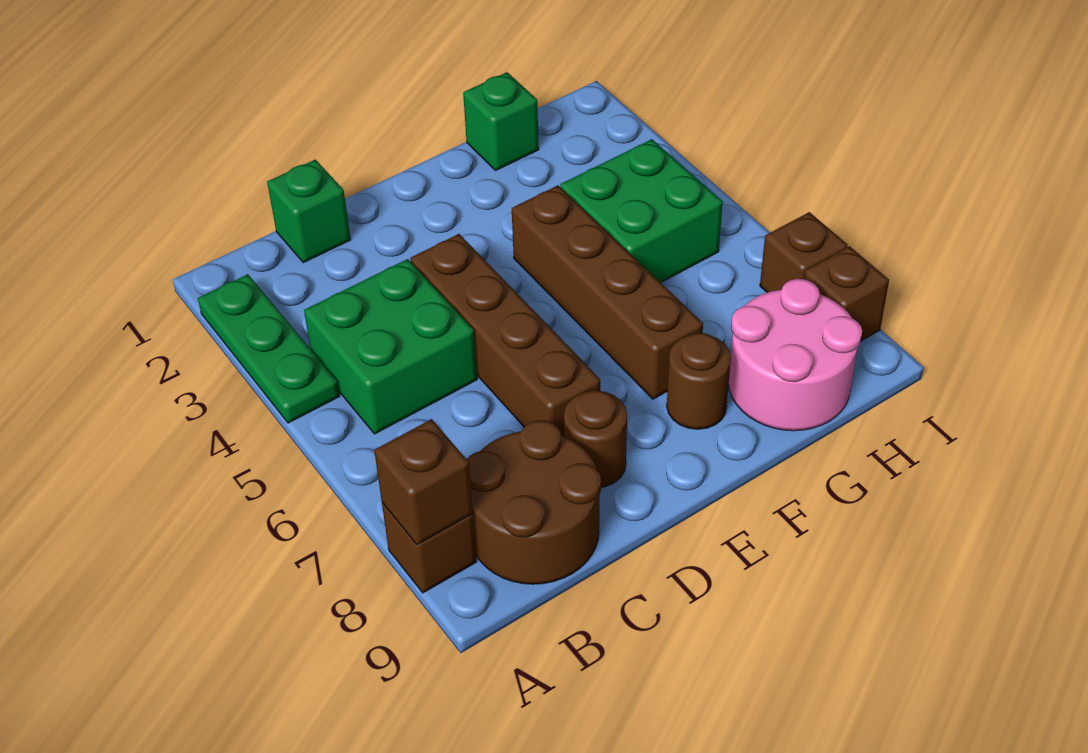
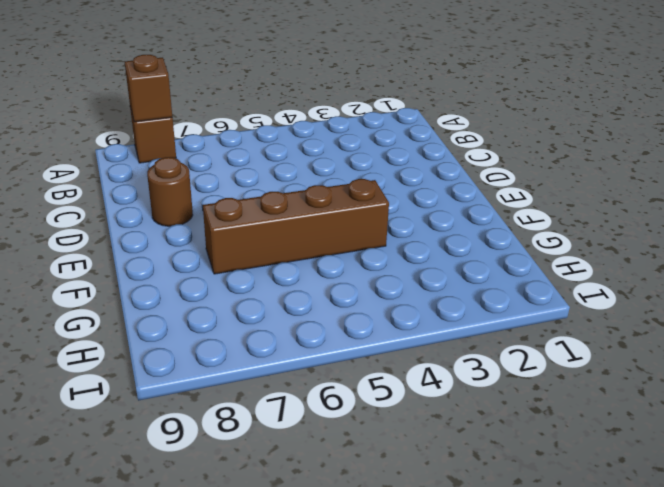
none -> green 1x3 plate [198,274,340,423]
none -> green 2x2 brick [304,259,477,434]
none -> brown 2x2 round brick [467,420,601,584]

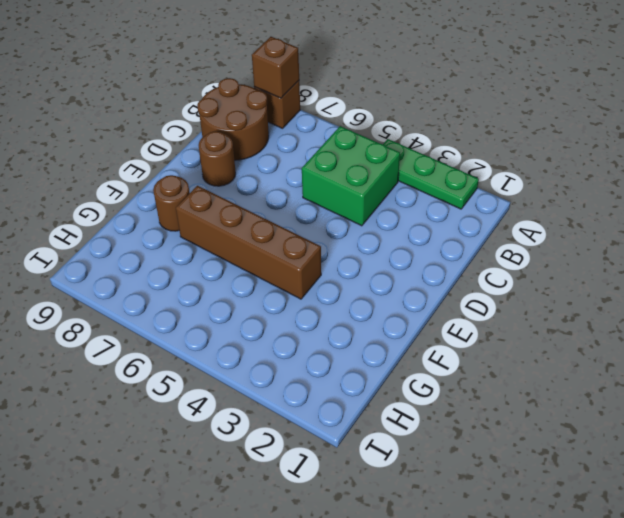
none -> green 1x1 brick [267,160,351,263]
none -> brown 1x4 brick [410,234,600,436]
none -> green 1x1 brick [463,72,539,171]

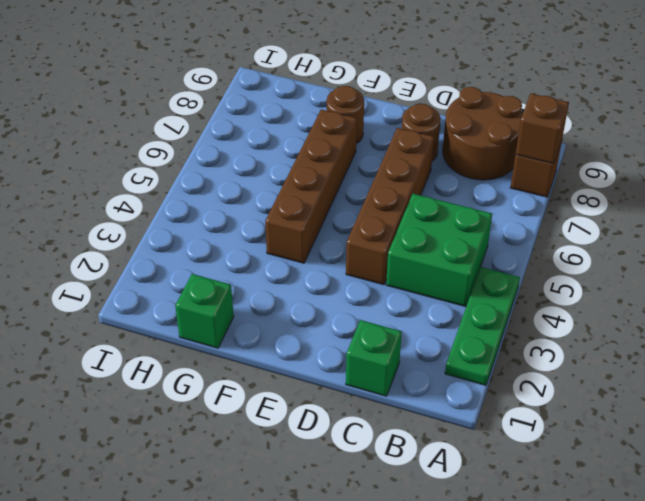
none -> green 2x2 brick [560,139,723,283]
none -> pink 2x2 round brick [729,279,862,431]
none -> brown 1x1 brick [760,212,847,293]

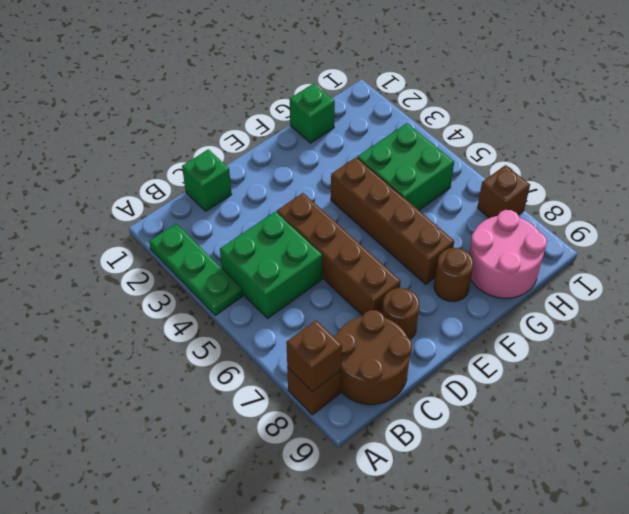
none -> brown 1x1 brick [804,246,889,341]

